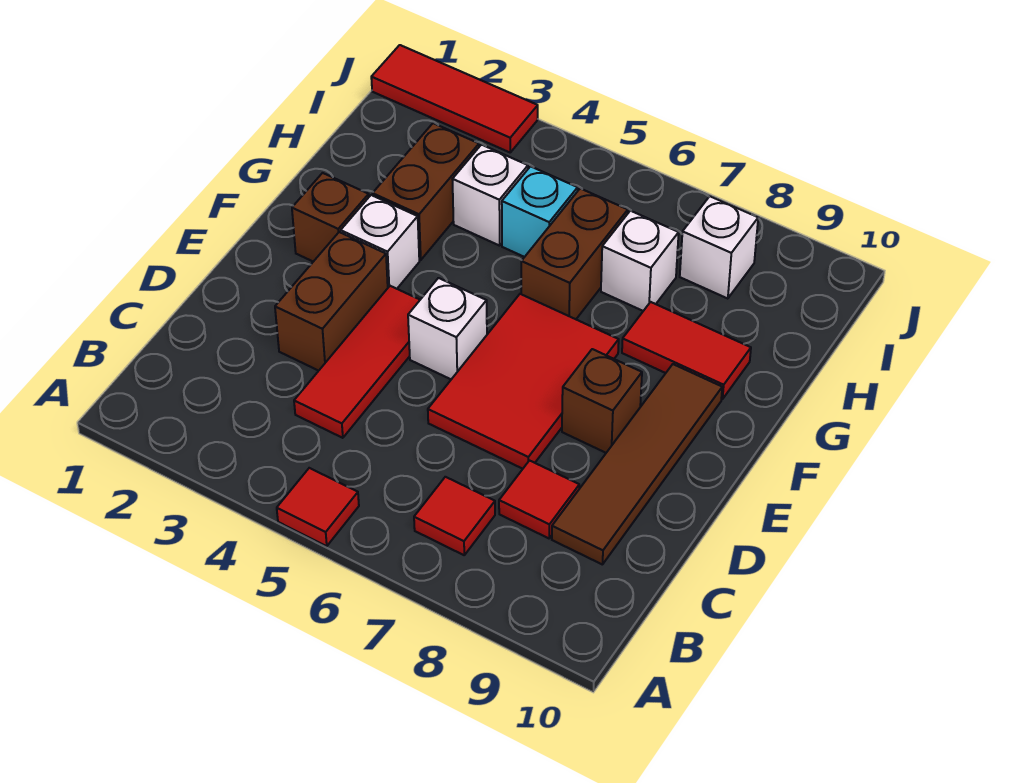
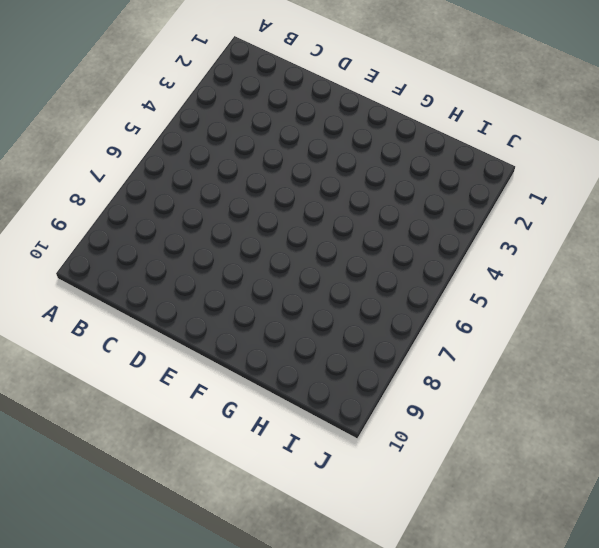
none -> red 1x1 tile [277,468,359,546]
none -> red 1x1 tile [414,477,495,555]
none -> red 1x3 tile [294,286,420,438]

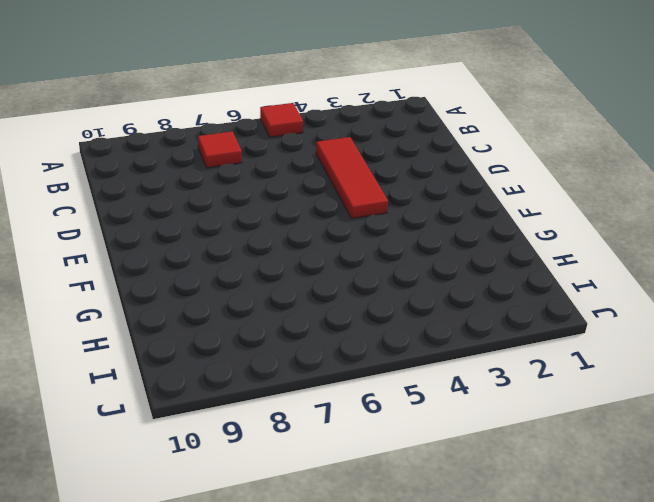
none -> red 1x1 tile [499,461,579,538]
none -> brown 1x4 tile [552,364,722,565]
none -> brown 1x2 brick [275,232,388,371]

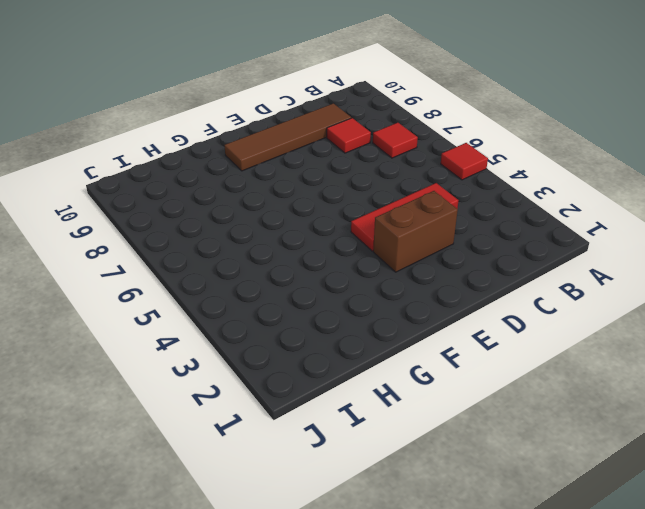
none -> red 2x3 tile [428,294,619,469]
none -> white 1x1 brick [408,278,487,379]
none -> brown 1x1 brick [562,349,642,453]

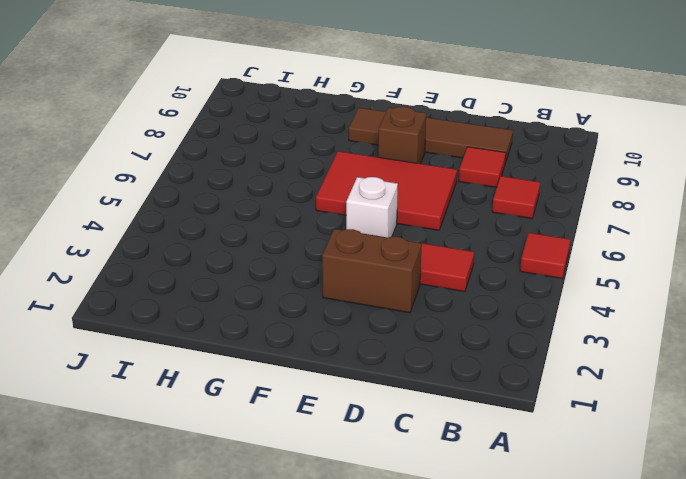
none -> brown 1x1 brick [292,173,369,262]
none -> white 1x1 brick [341,195,419,289]
none -> brown 1x2 brick [373,123,479,260]

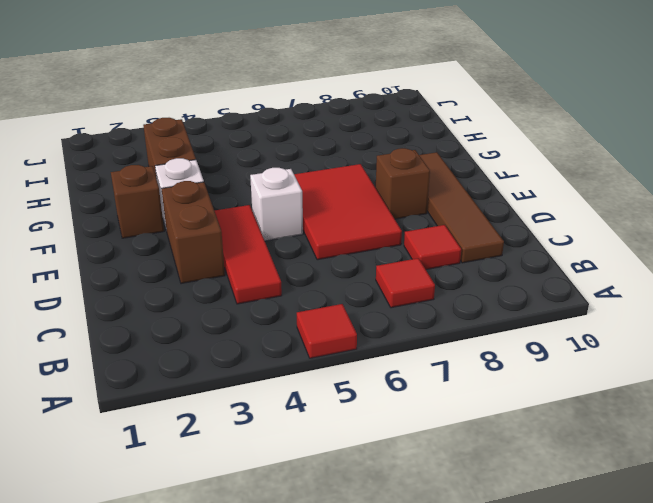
none -> brown 1x2 brick [521,188,628,319]
none -> red 1x2 tile [622,302,751,399]
none -> white 1x1 brick [452,145,528,246]

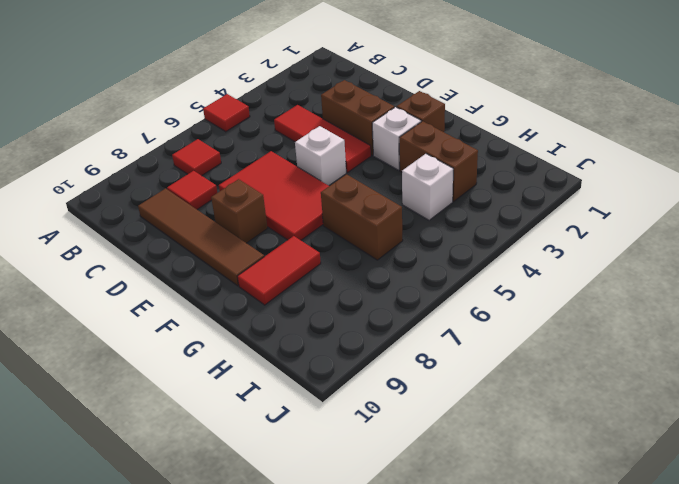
none -> cyan 1x1 brick [502,166,578,257]
none -> white 1x1 brick [601,211,679,311]
none -> white 1x1 brick [680,196,758,299]

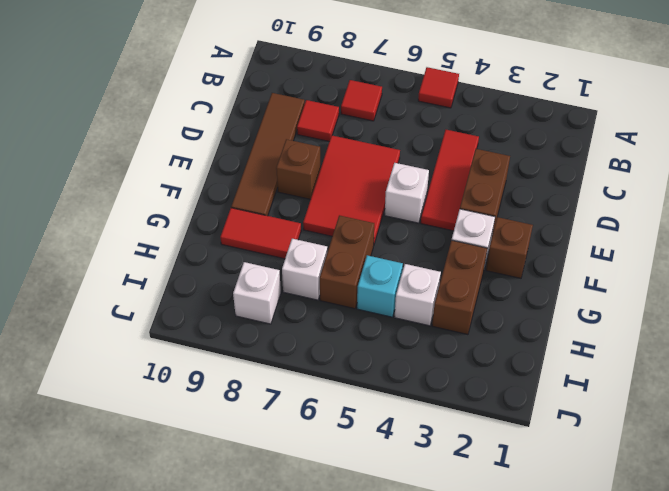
none -> red 1x3 tile [371,45,538,152]

